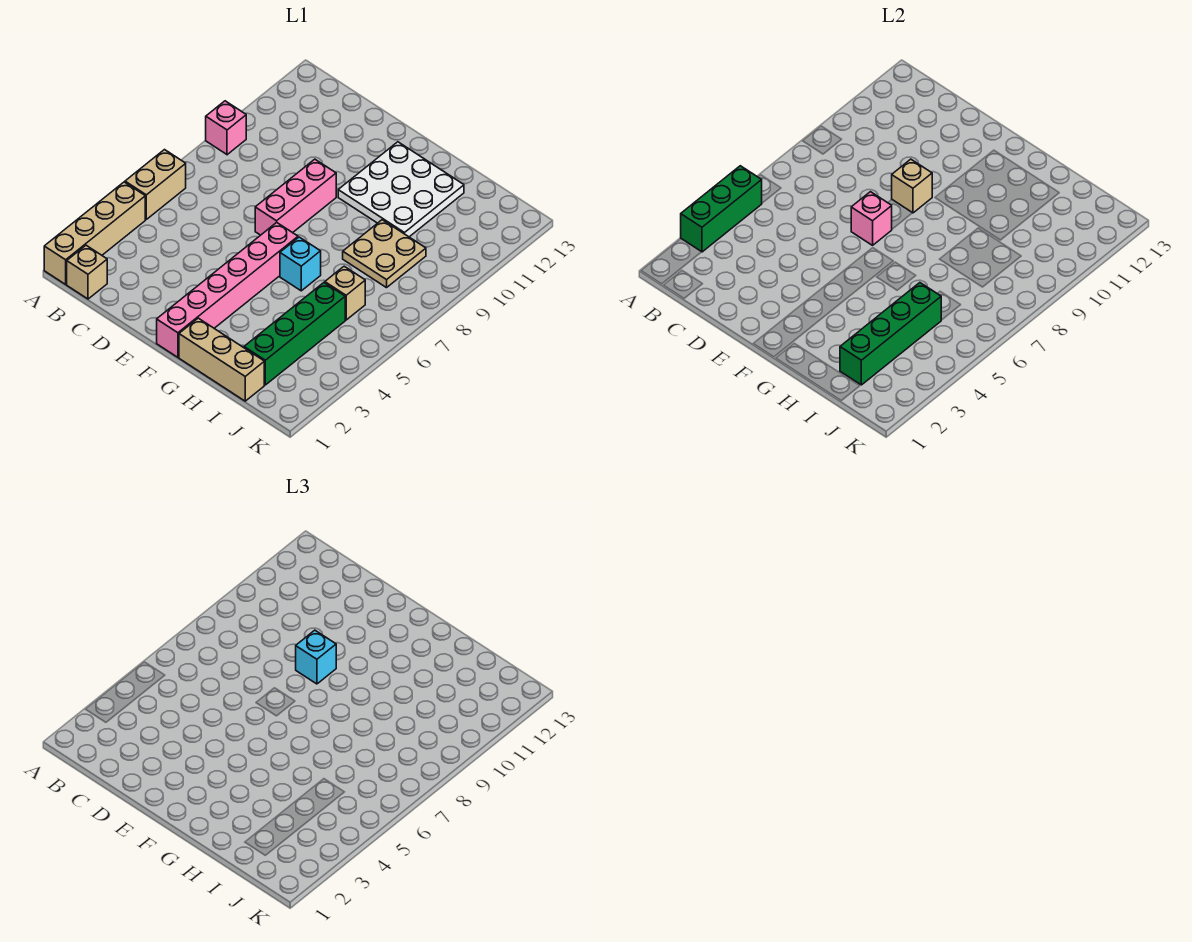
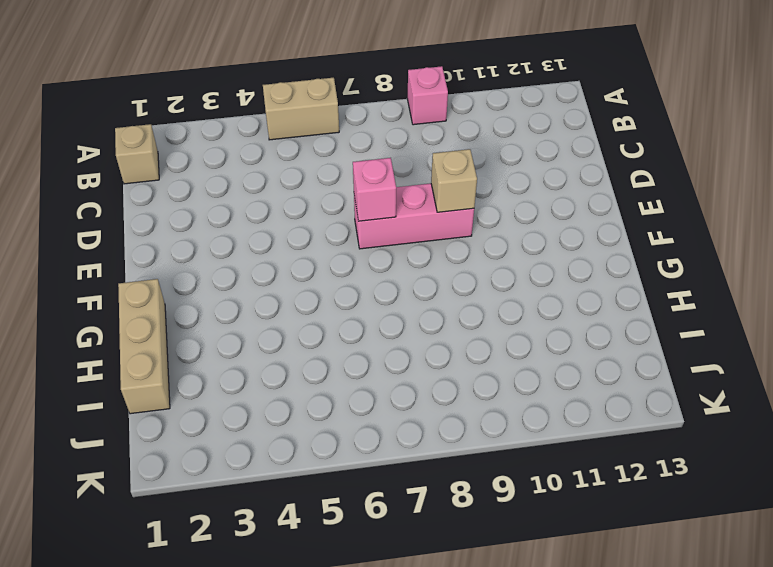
none -> tan 1x4 brick [44,182,145,284]
none -> pink 1x6 brick [157,223,298,357]
none -> white 3x3 plate [338,142,464,237]

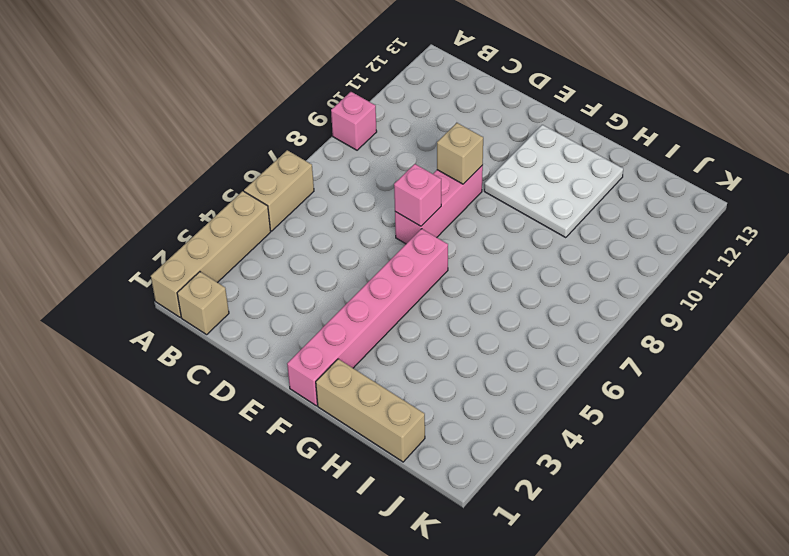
none -> cyan 1x1 brick [280,237,321,291]
none -> tan 2x2 plate [343,220,426,288]
none -> green 1x4 brick [244,283,345,385]

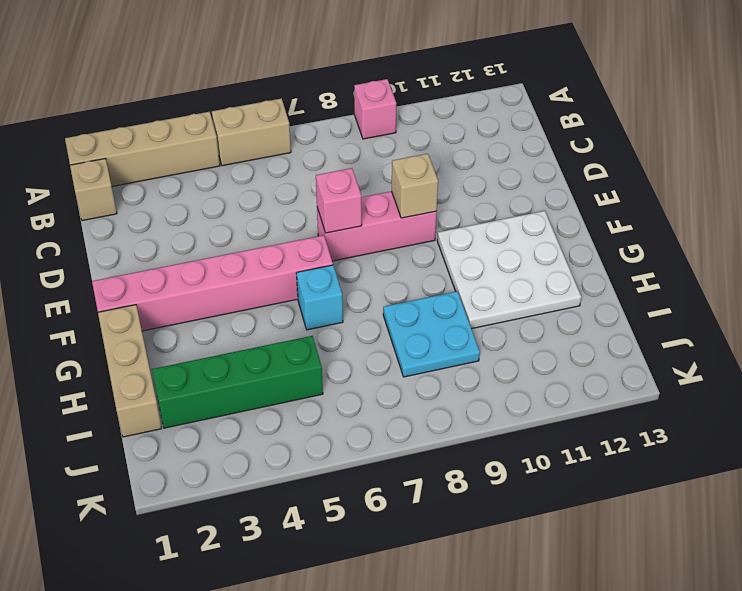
cyan 2x2 plate [383,292,480,377] -> tan 2x2 plate [343,220,426,288]
none -> tan 1x1 brick [325,266,365,320]
none -> green 1x3 brick [681,166,762,252]
none -> green 1x4 brick [840,283,941,385]

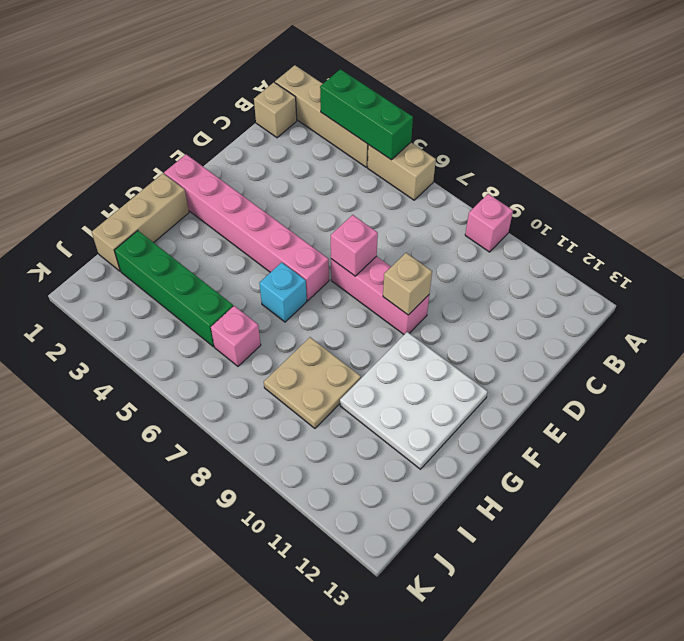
pink 1x1 brick [211,306,261,366] -> tan 1x1 brick [325,266,365,320]
none -> green 1x4 brick [840,283,941,385]
none -> cyan 1x1 brick [296,630,336,684]

